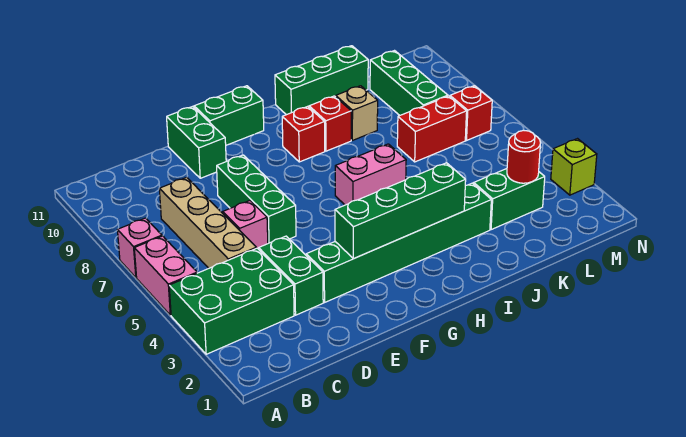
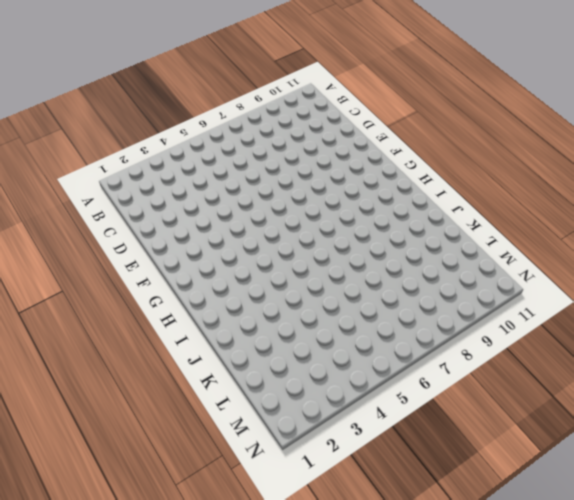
none -> green 2x3 brick [169,248,294,354]
none -> pink 1x2 brick [134,236,197,315]
none -> pink 1x1 brick [117,218,162,278]

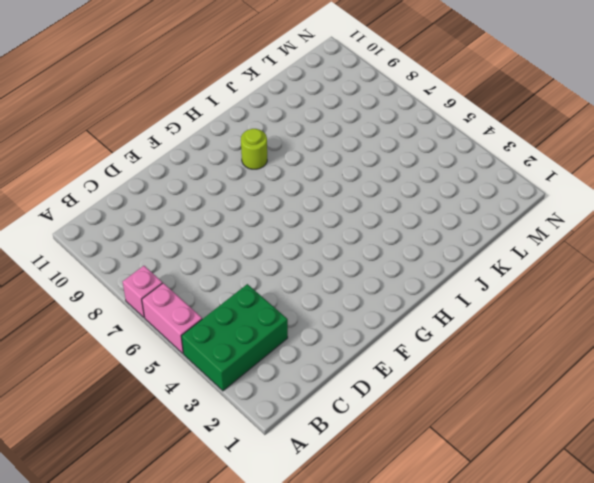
lime 1x1 round brick [241,129,267,169] -> red 1x1 brick [282,106,325,162]
none -> tan 1x4 brick [159,177,256,268]
none -> green 1x2 brick [259,236,323,315]
none -> pink 1x1 brick [223,201,268,249]

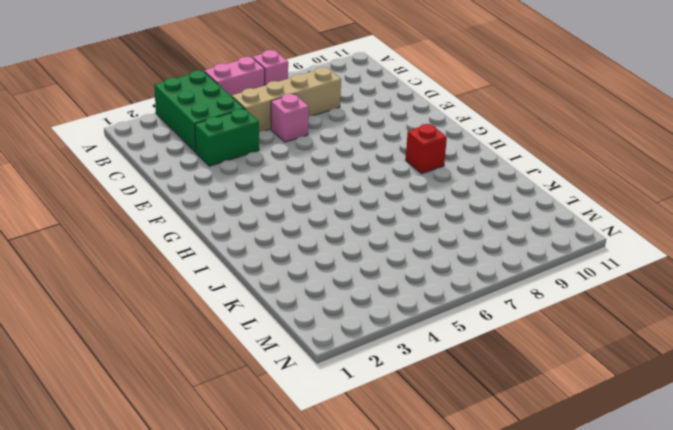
none -> green 1x6 brick [306,183,491,302]
none -> green 1x3 brick [217,155,296,243]
none -> green 1x2 brick [167,106,226,178]

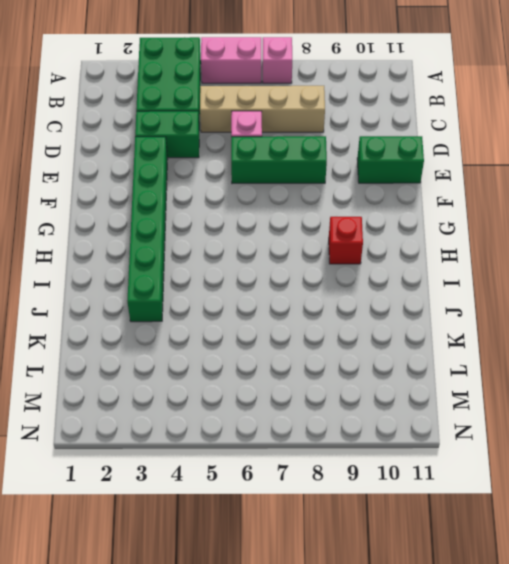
none -> green 1x2 brick [194,86,264,145]
none -> pink 1x2 brick [335,144,406,205]
none -> red 1x1 brick [309,96,351,151]

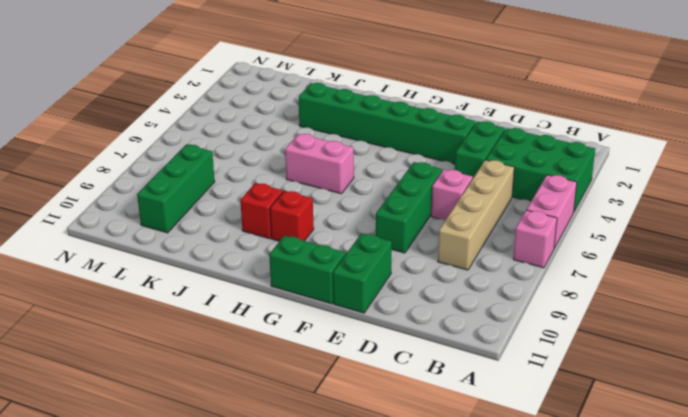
none -> green 1x3 brick [275,46,368,115]
none -> tan 1x1 brick [336,86,378,140]
none -> green 1x2 brick [474,169,545,230]

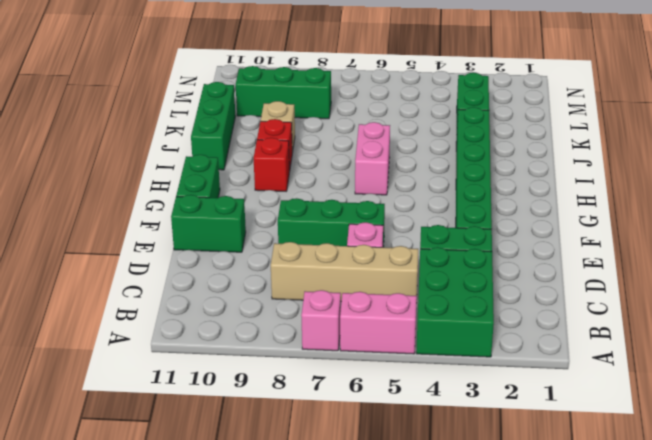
none -> red 1x2 brick [397,96,467,162]
none -> red 1x1 brick [450,86,492,140]
none -> lime 1x1 brick [551,139,597,195]

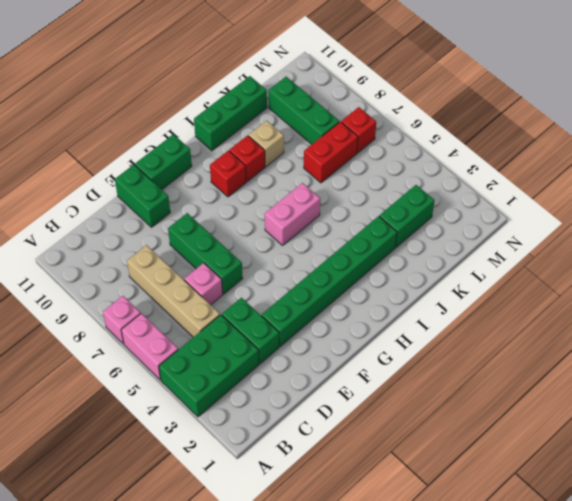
none -> lime 1x1 brick [551,139,597,195]
none -> green 1x4 brick [335,163,466,259]
none -> red 1x1 round brick [507,130,541,183]

